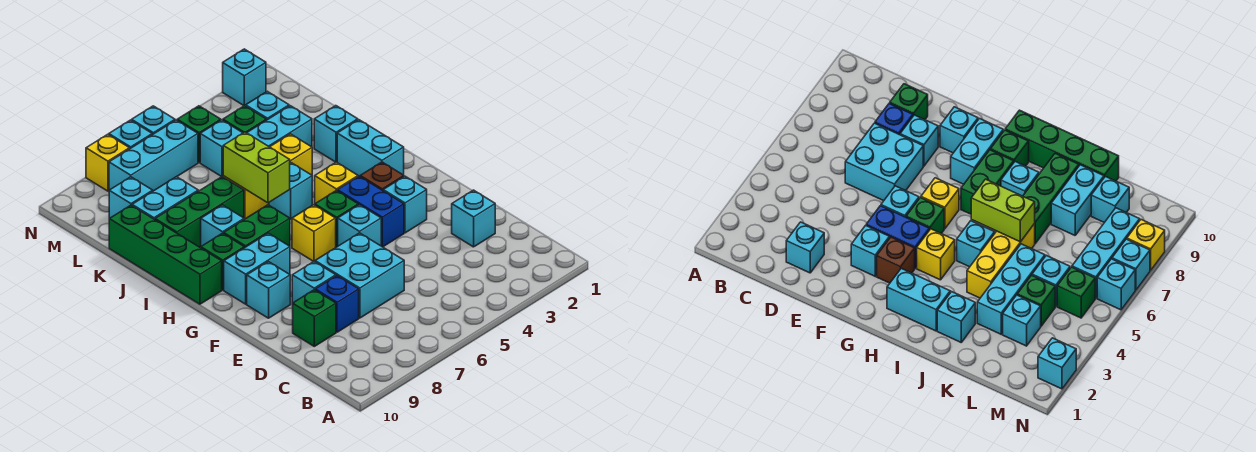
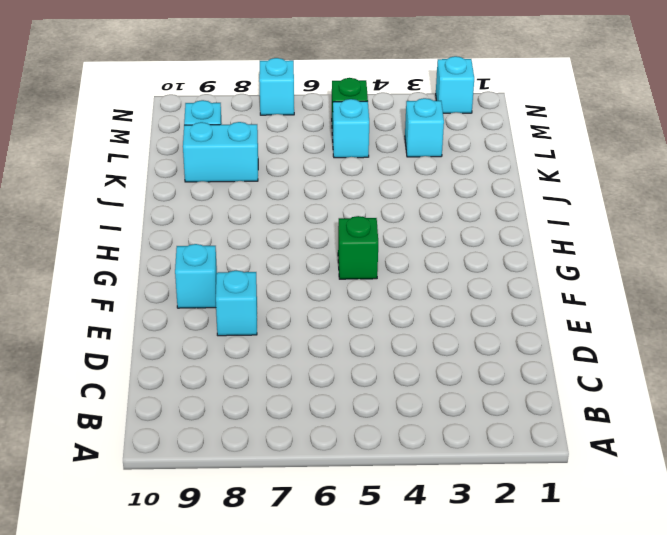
none -> cyan 1x1 brick [452,190,495,247]
none -> cyan 2x2 brick [315,233,404,318]
none -> blue 1x1 brick [315,276,359,332]
none -> green 1x1 brick [293,290,336,346]

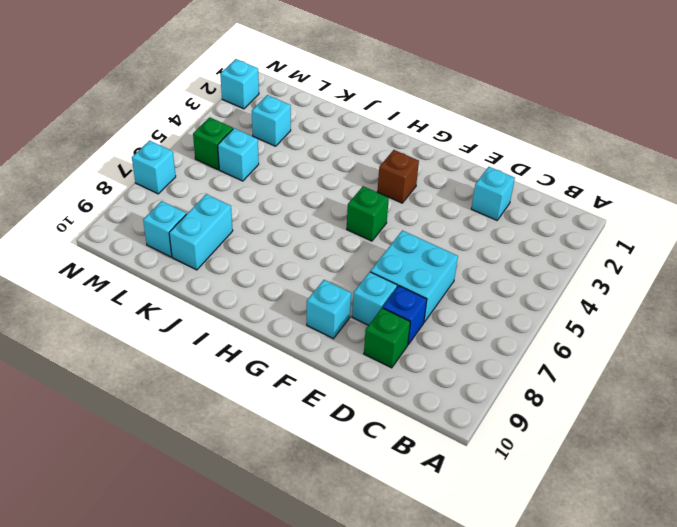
none -> cyan 1x1 brick [383,176,427,233]
none -> blue 1x2 brick [338,176,404,247]
none -> cyan 1x1 brick [338,205,381,246]
none -> yellow 1x1 brick [292,205,336,261]

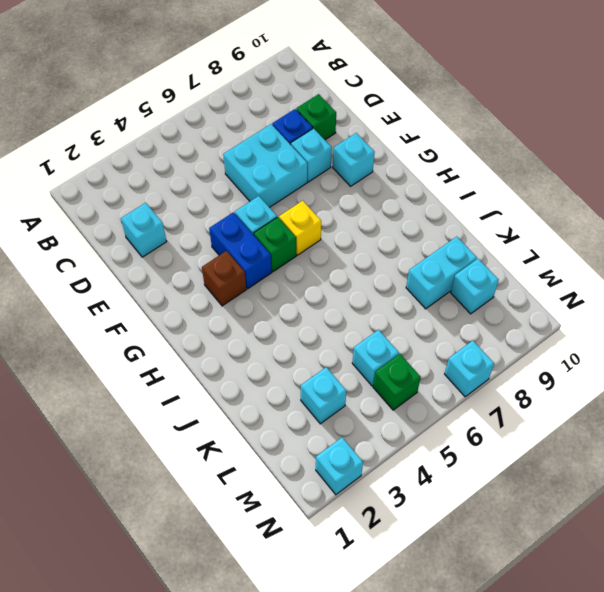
none -> cyan 1x1 brick [383,176,427,233]
none -> cyan 1x2 brick [224,233,290,304]
none -> cyan 1x2 brick [337,120,404,176]
none -> yellow 1x1 brick [315,162,358,204]

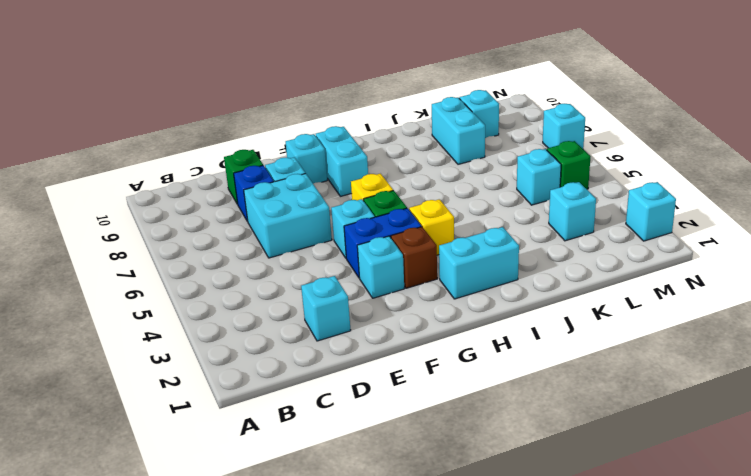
none -> green 1x2 brick [224,205,290,248]
none -> green 1x1 brick [201,233,244,290]
none -> green 1x4 brick [109,205,222,304]
none -> cyan 1x1 brick [269,162,312,219]

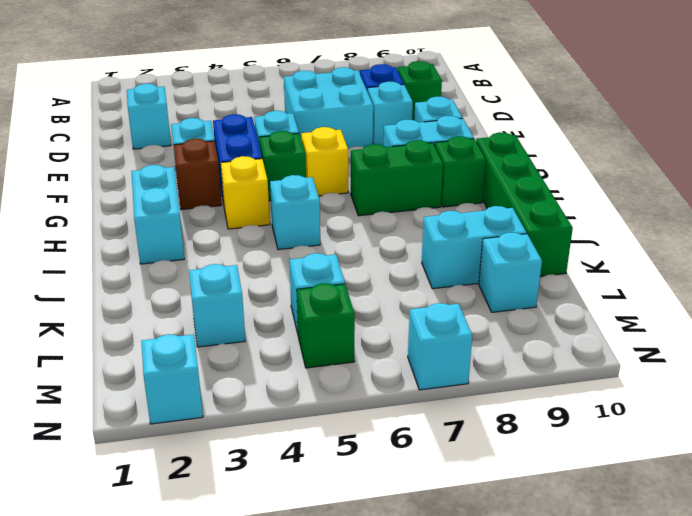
none -> cyan 1x1 brick [201,205,244,246]
none -> cyan 1x1 brick [314,106,358,162]
none -> yellow 1x3 brick [223,134,312,219]
none -> green 1x3 brick [155,177,244,247]

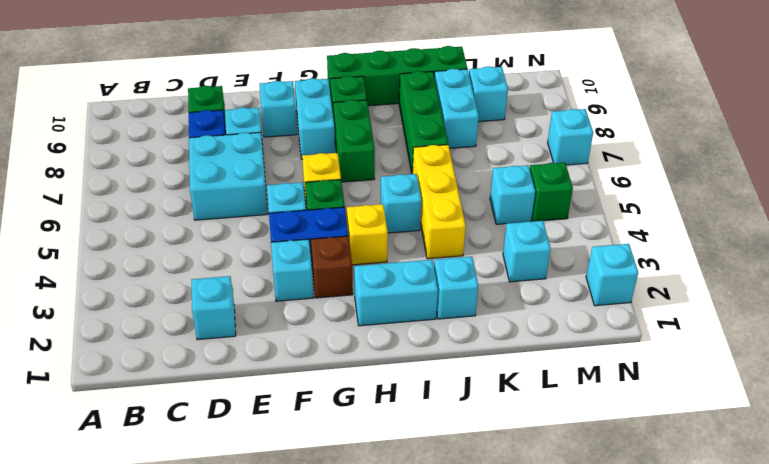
none -> cyan 1x1 brick [201,205,244,246]
none -> cyan 1x3 brick [247,106,312,147]
none -> green 1x1 brick [223,106,266,133]
none -> cyan 1x3 brick [109,120,198,191]

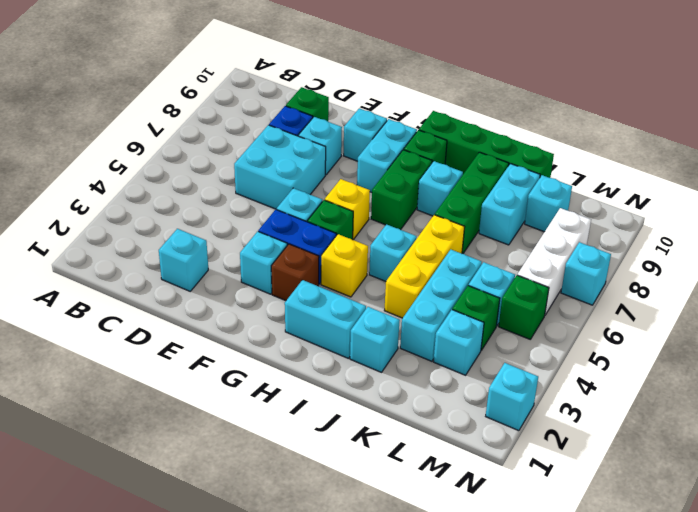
white 1x3 brick [517,208,591,315] -> cyan 1x3 brick [109,120,198,191]
none -> cyan 1x1 brick [132,106,175,135]
none -> yellow 1x1 brick [86,134,130,191]
none -> lime 1x2 brick [223,132,290,203]

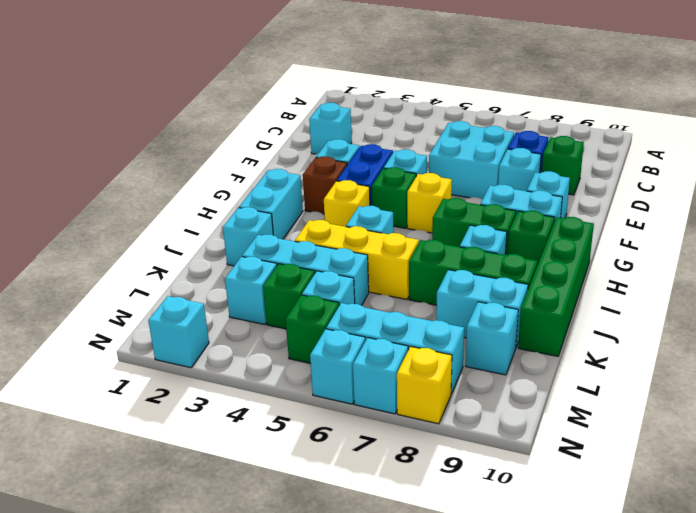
none -> lime 1x2 brick [223,132,290,203]

